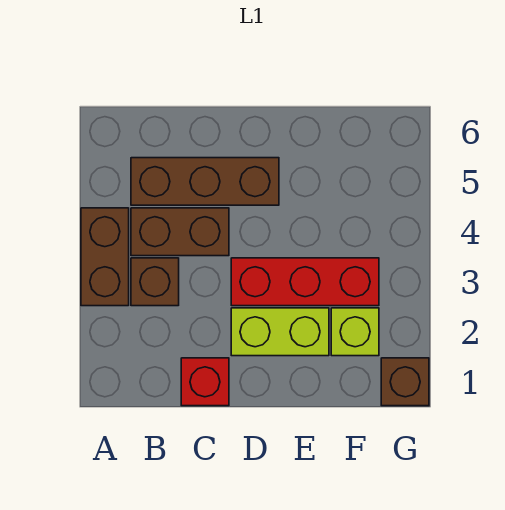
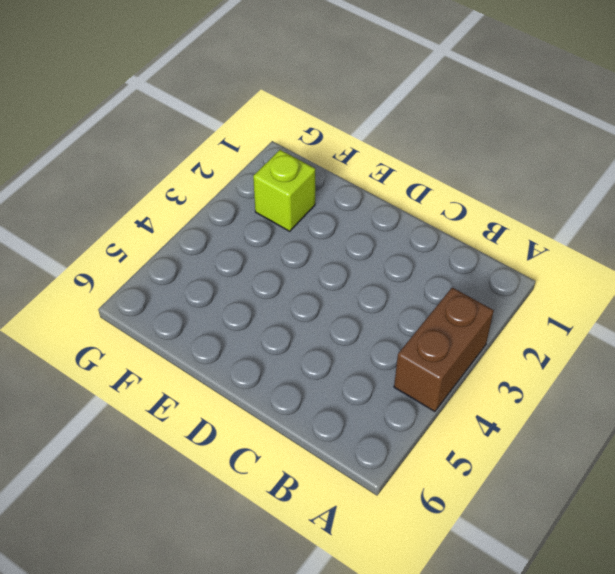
none -> brown 1x1 brick [131,258,179,306]
none -> brown 1x2 brick [131,208,229,256]

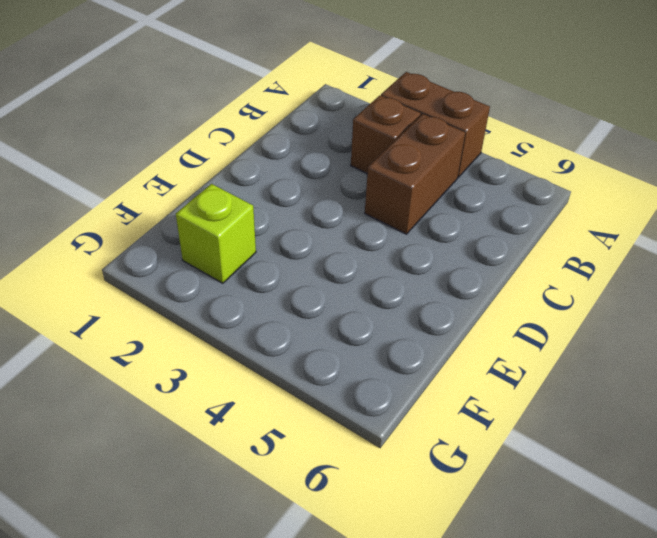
none -> brown 1x3 brick [131,158,279,205]
none -> red 1x1 brick [181,358,229,406]

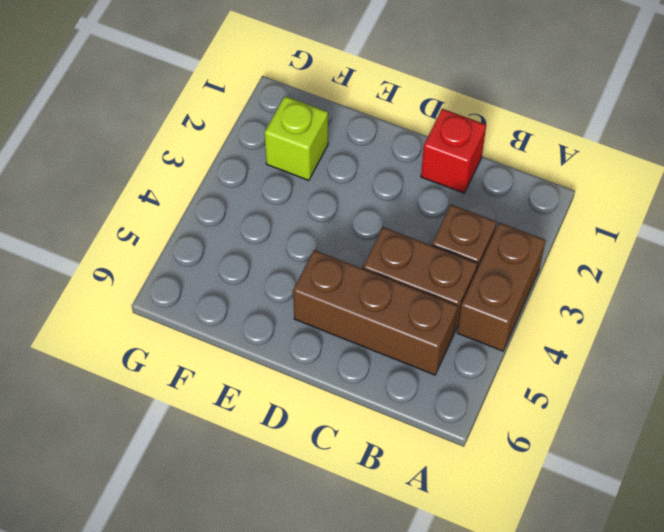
none -> lime 1x2 brick [231,308,329,356]
none -> red 1x3 brick [231,258,379,306]

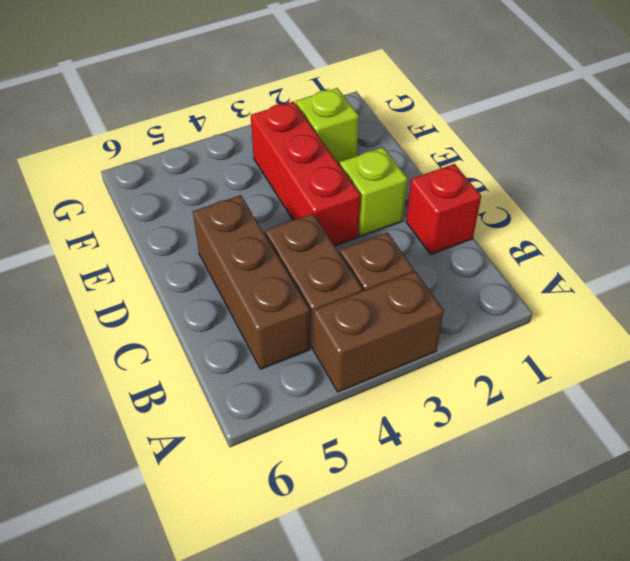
lime 1x1 brick [340,147,408,237] -> lime 1x2 brick [231,308,329,356]
none -> brown 1x1 brick [381,358,429,406]

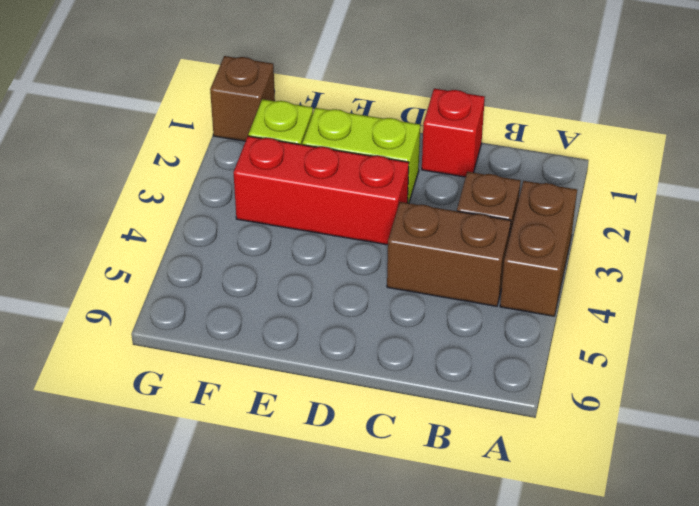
none -> brown 1x3 brick [131,158,279,205]

